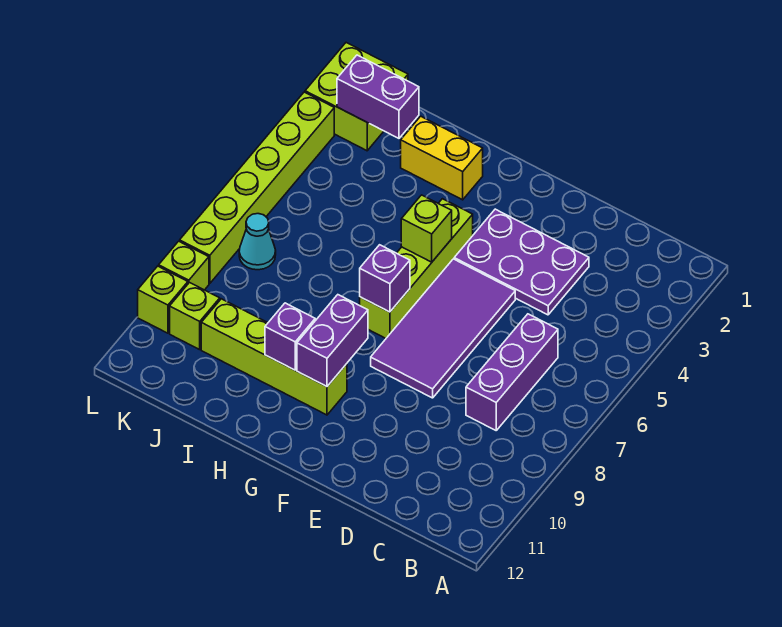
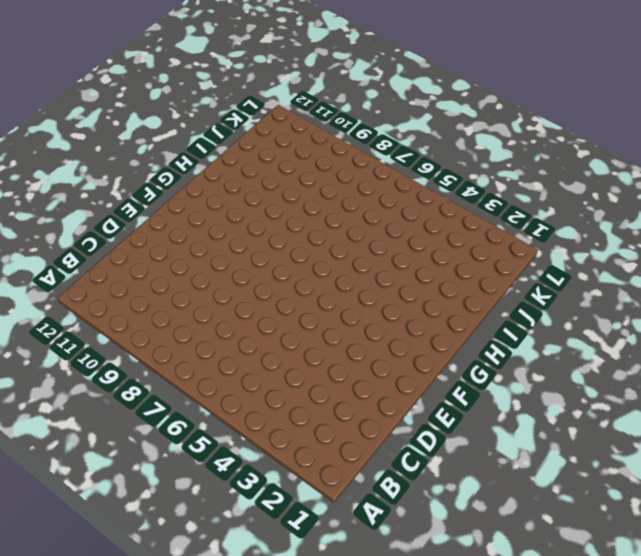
none -> purple 1x3 brick [466,314,558,430]
none -> purple 2x3 plate [454,209,589,315]
none -> purple 2x4 tile [371,259,515,398]

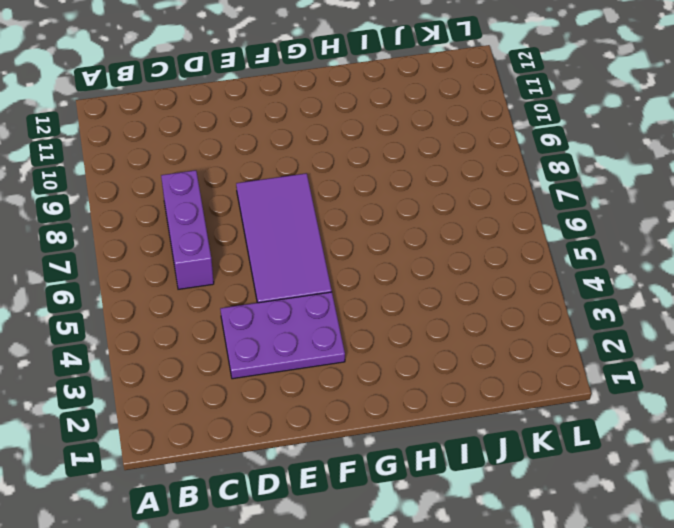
none -> lime 1x4 brick [360,199,473,338]
none -> lime 1x4 brick [201,299,347,415]
none -> yellow 1x2 brick [401,116,483,200]

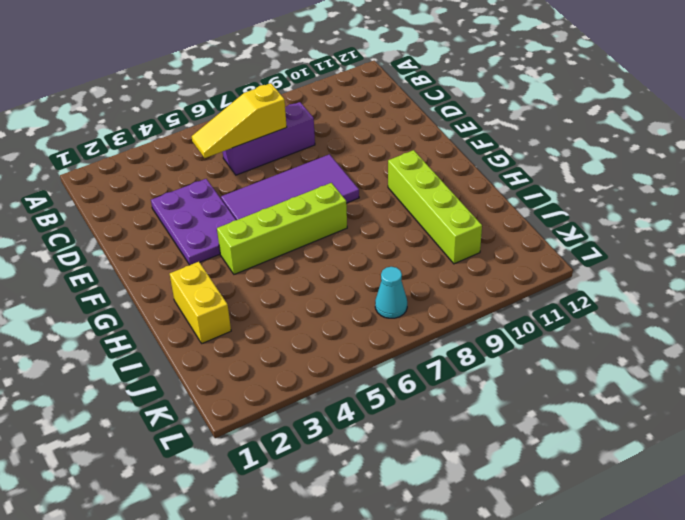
yellow 1x3 slope [192,83,287,158] -> none
none -> lime 2x2 brick [305,43,408,151]
none -> lime 1x1 brick [170,283,220,350]
none -> lime 1x6 brick [180,92,334,284]

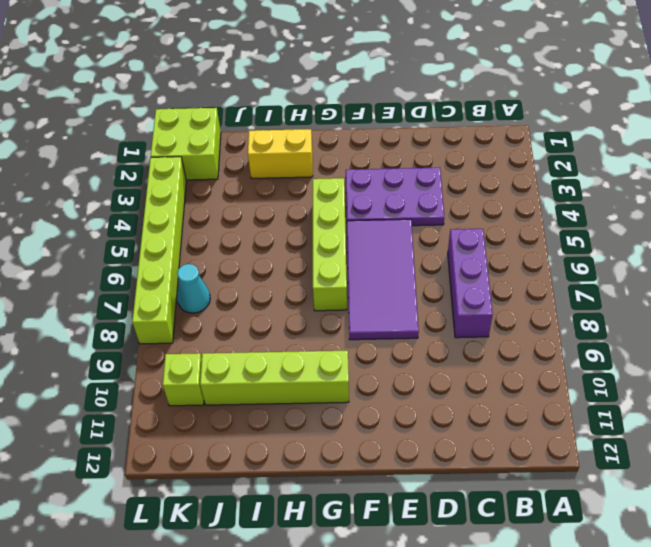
none -> lime 1x1 brick [159,241,209,290]
none -> lime 1x1 brick [138,266,188,333]
none -> lime 1x1 brick [401,195,452,262]

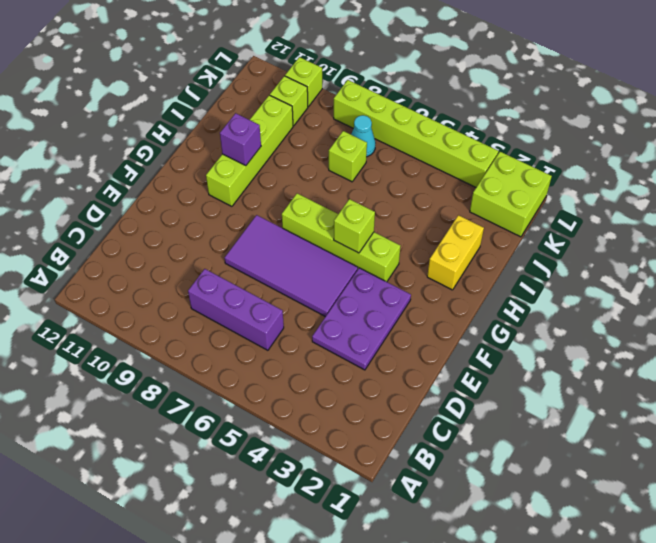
lime 1x1 brick [329,131,367,182] -> lime 1x1 brick moved to [159,241,209,290]
none -> purple 1x1 brick [360,245,410,312]
none -> purple 1x2 brick [297,295,368,387]
none -> purple 1x2 brick [337,55,419,138]

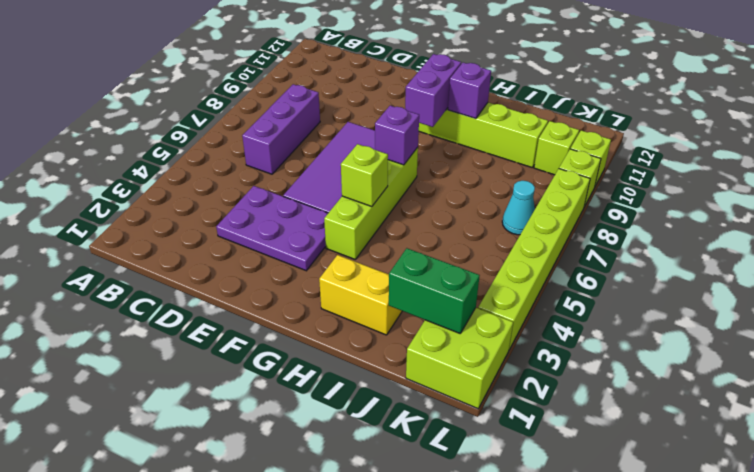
green 1x2 brick [389,248,480,333] -> purple 1x2 brick [337,55,419,138]

